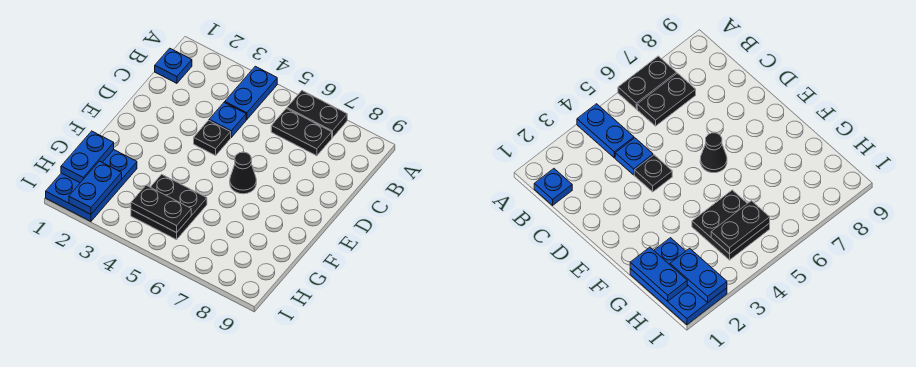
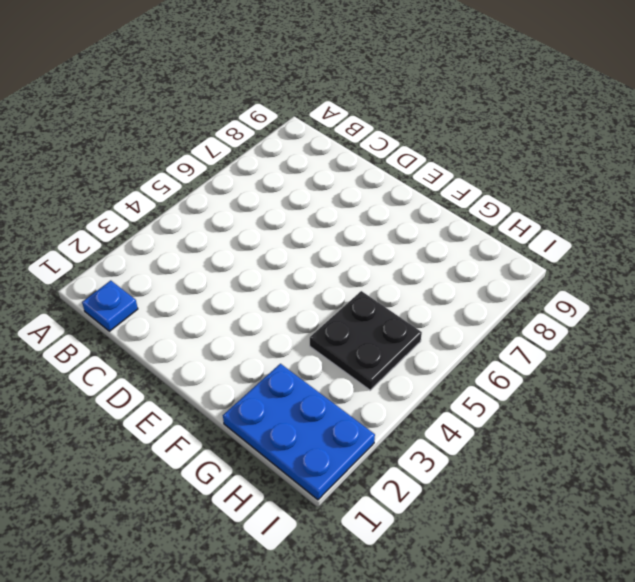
none -> blue 1x2 plate [225,66,277,120]
none -> black 1x2 plate [287,91,347,138]
none -> black 1x2 plate [271,108,332,156]

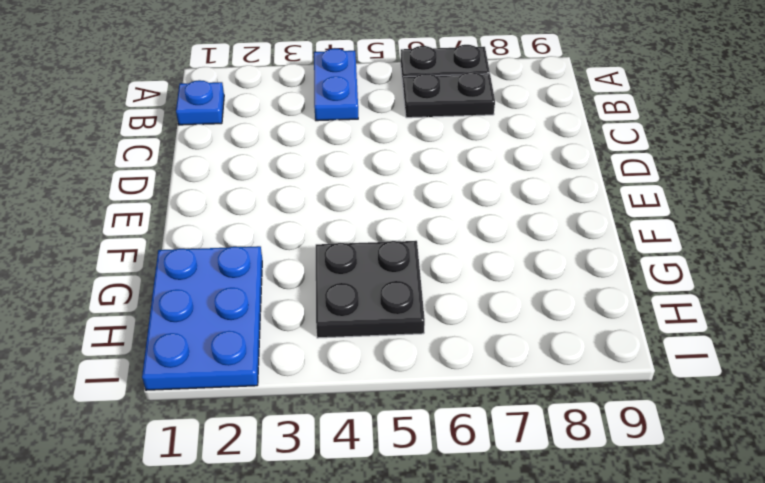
none -> blue 1x1 plate [209,102,246,137]
none -> black 1x1 plate [194,120,231,155]
none -> black 1x1 cone [230,152,256,194]

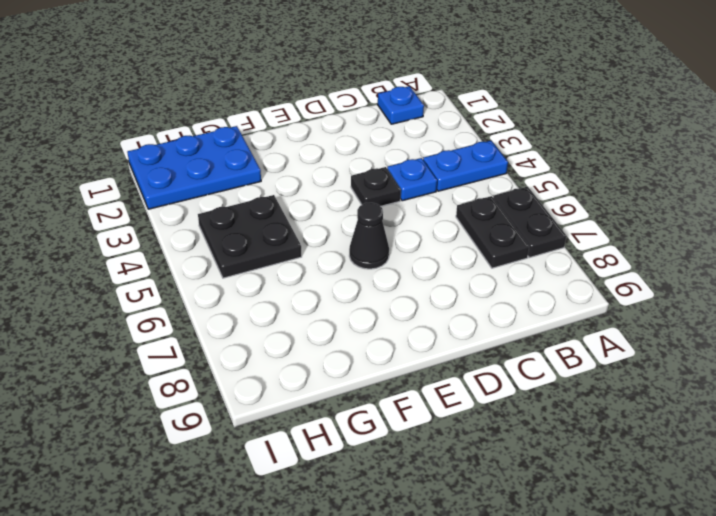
none -> blue 1x2 plate [61,131,114,183]
none -> blue 1x2 plate [69,161,122,214]
none -> black 1x2 plate [131,185,191,233]

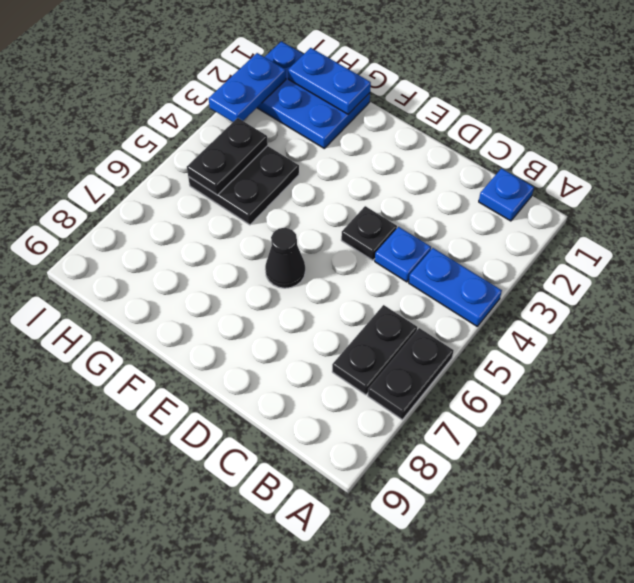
blue 1x2 plate [209,53,286,122] -> blue 1x2 plate turned to [69,161,122,214]

